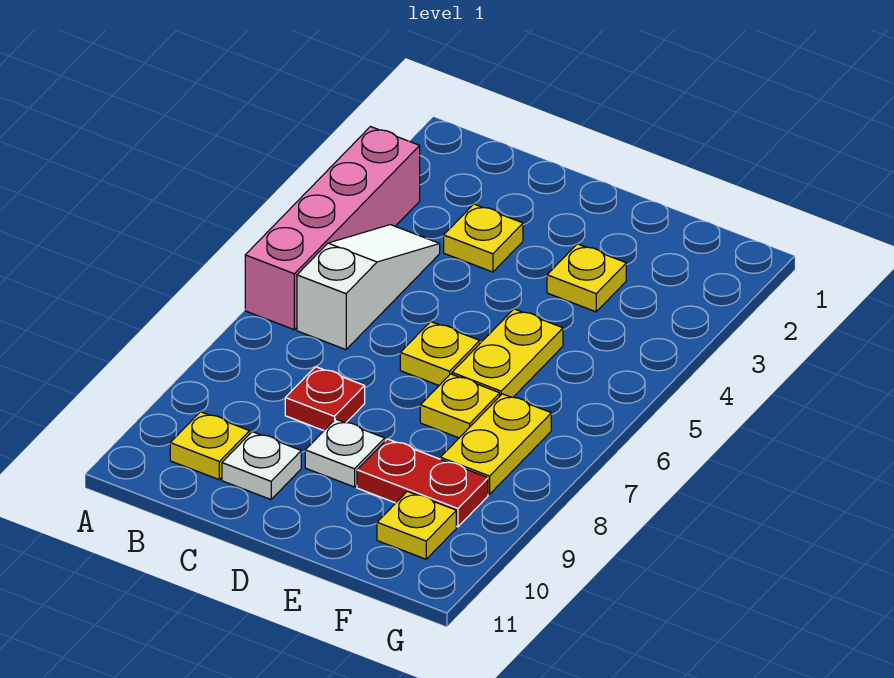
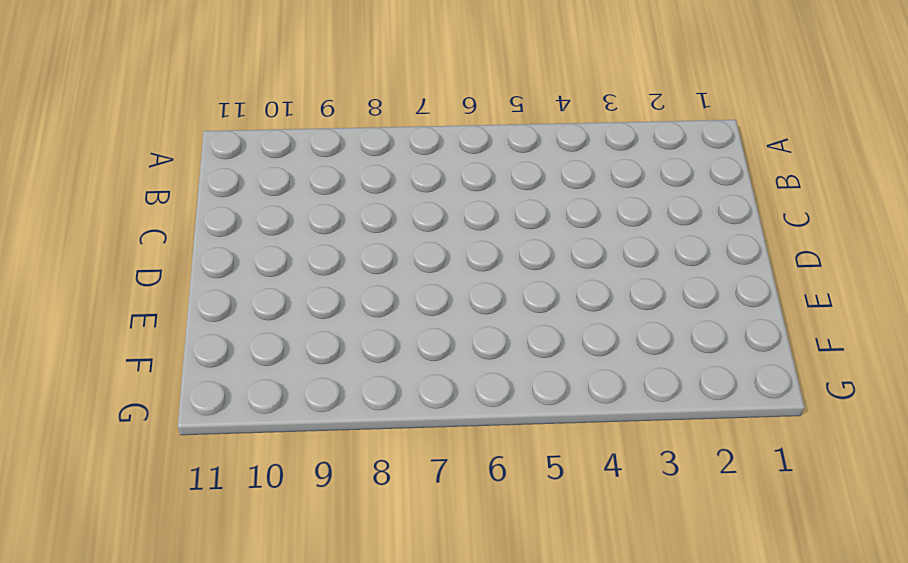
none -> pink 1x4 brick [245,127,420,330]
none -> white 1x3 slope [297,225,440,350]
none -> yellow 1x1 plate [170,412,250,480]

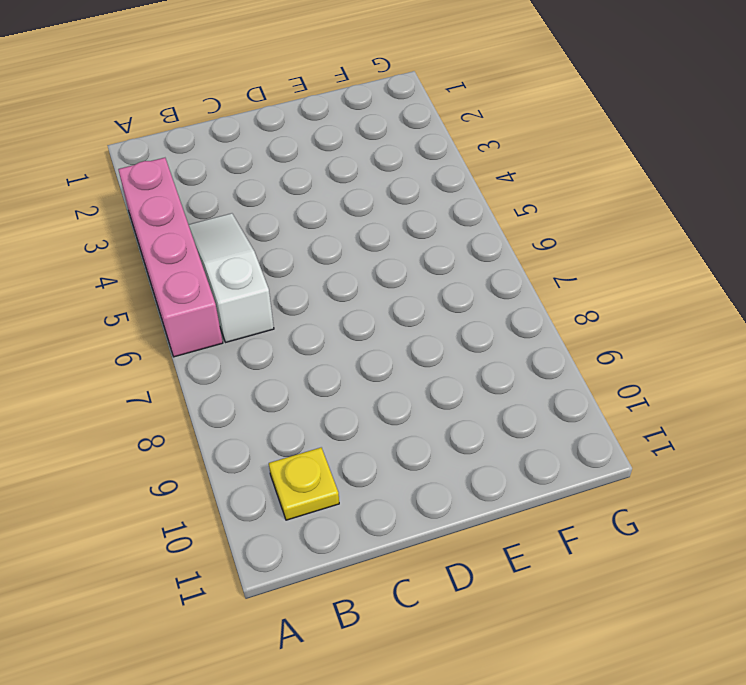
none -> yellow 1x1 plate [444,204,523,272]
none -> red 1x1 plate [285,367,365,431]
none -> white 1x1 plate [222,432,301,500]

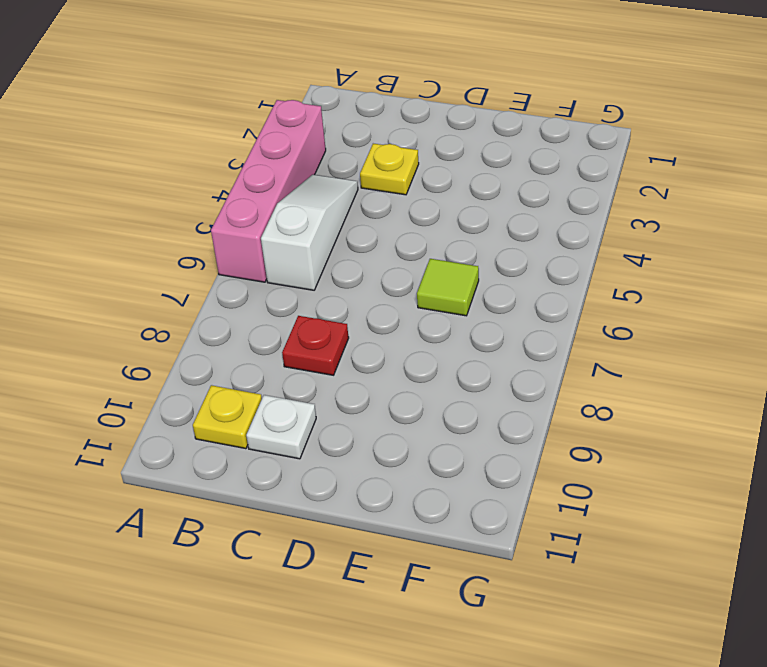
lime 1x1 tile [417,259,479,316] -> yellow 1x2 plate [452,309,563,397]
none -> yellow 1x1 plate [400,321,480,385]
none -> white 1x1 plate [305,419,385,487]
none -> yellow 1x1 plate [547,244,626,312]

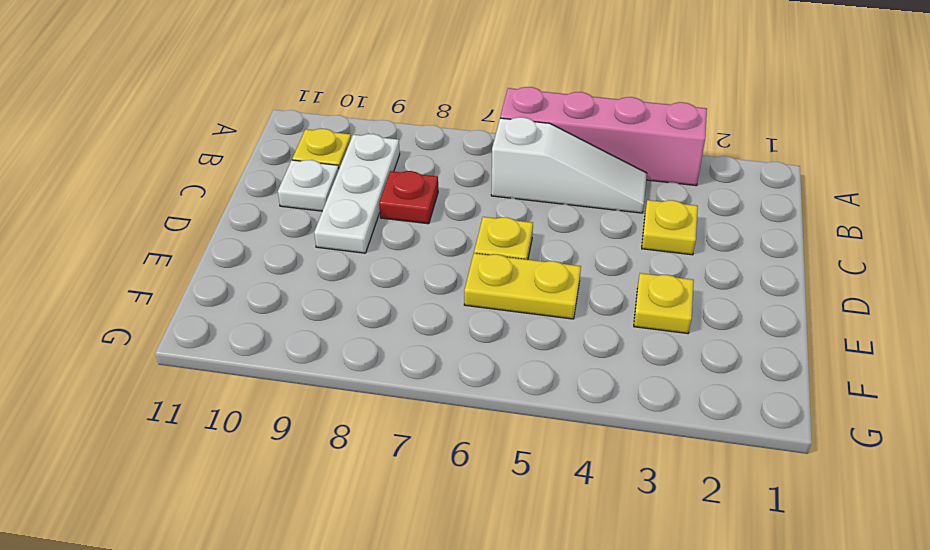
white 1x3 plate [314,134,400,253] -> white 1x1 plate [305,419,385,487]
none -> yellow 1x1 plate [420,374,500,438]
none -> red 1x2 plate [357,439,488,527]
none -> yellow 1x2 plate [440,394,551,494]

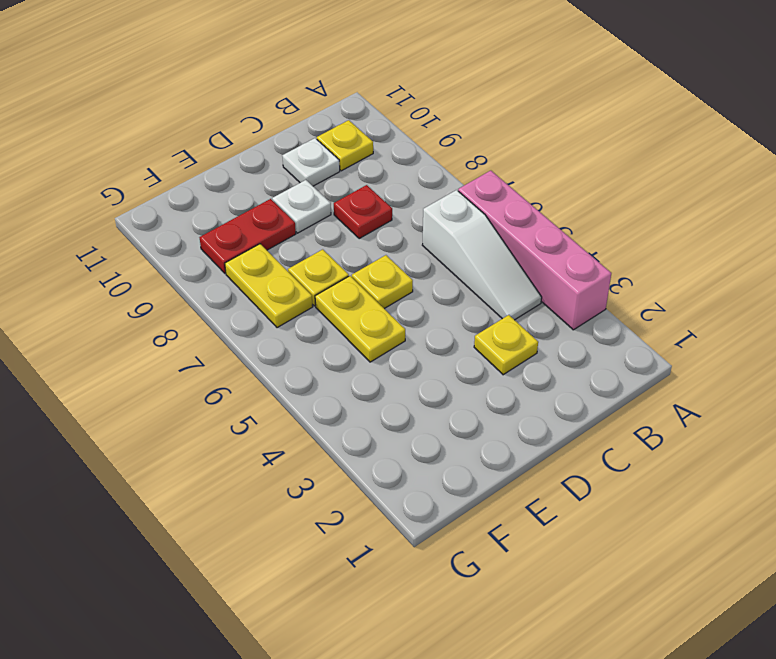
none -> yellow 1x1 plate [547,244,626,312]
none -> yellow 1x1 plate [377,491,456,559]

